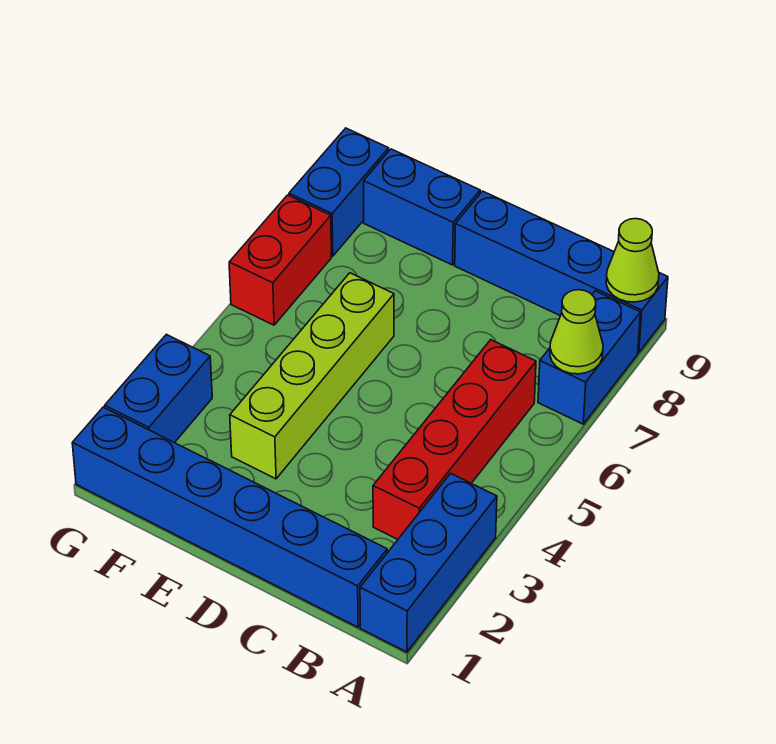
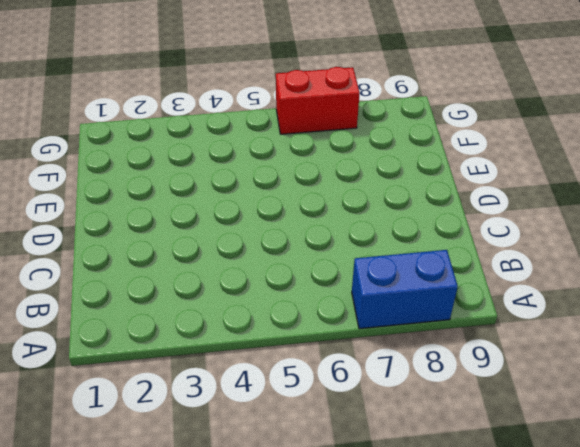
none -> blue 1x3 brick [360,473,497,652]
none -> blue 1x4 brick [455,191,668,352]
none -> blue 1x6 brick [72,407,387,627]

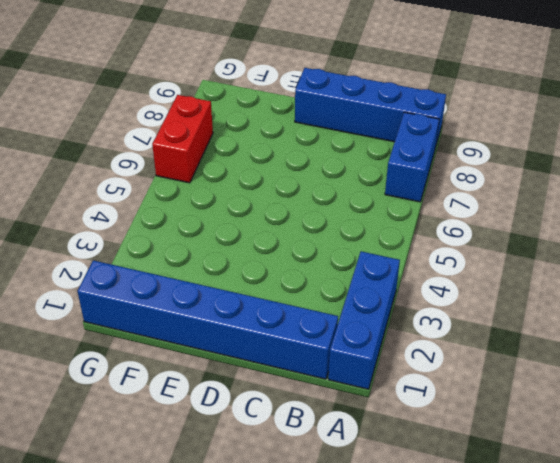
none -> red 1x4 brick [373,340,536,539]
none -> lime 1x4 brick [230,273,394,479]
none -> blue 1x2 brick [364,149,480,265]

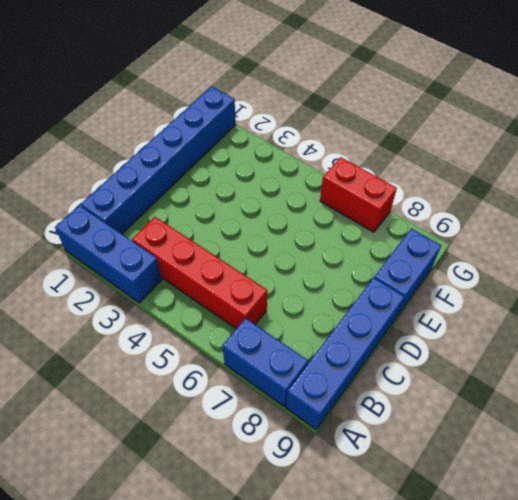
none -> lime 1x4 brick [230,273,394,479]
none -> blue 1x2 brick [105,334,212,443]
none -> blue 1x2 brick [289,128,389,256]

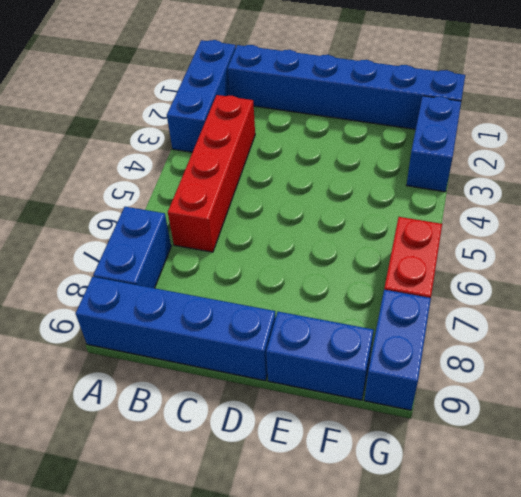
none -> lime 1x4 brick [230,273,394,479]
none -> lime 1x1 cone [550,290,603,374]
none -> lime 1x1 cone [606,219,659,302]

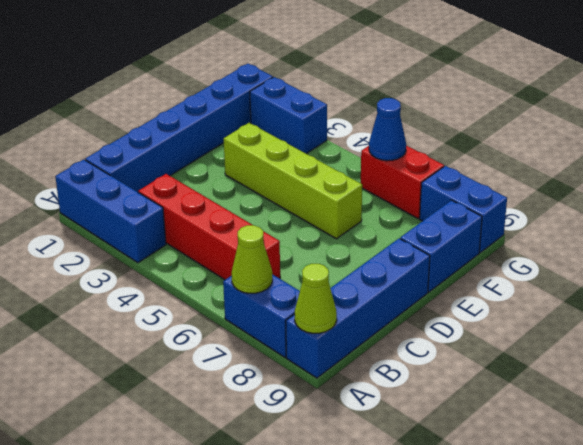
blue 1x1 cone [369,98,406,161] -> none

